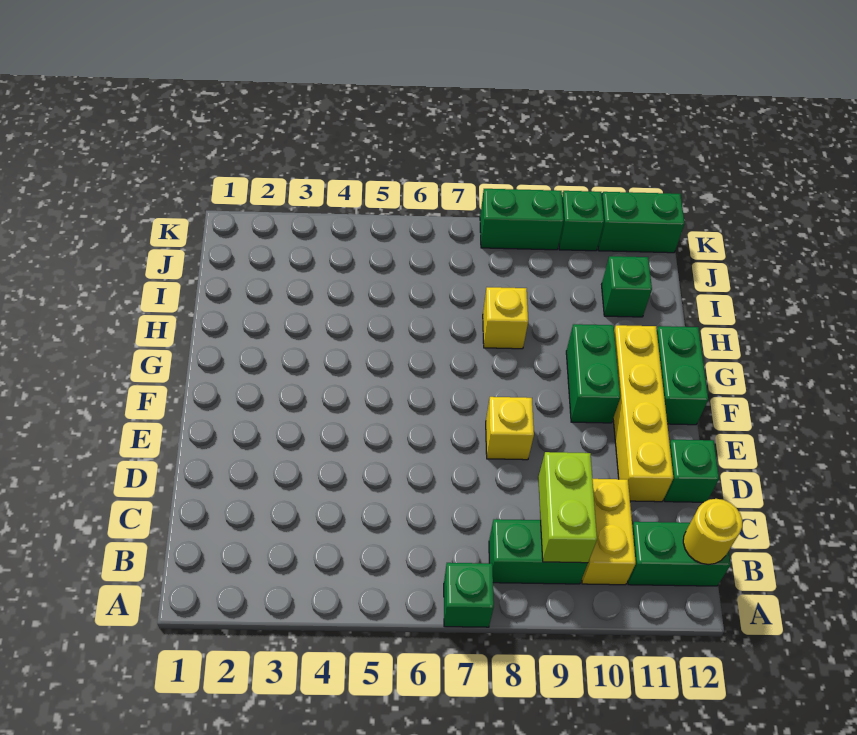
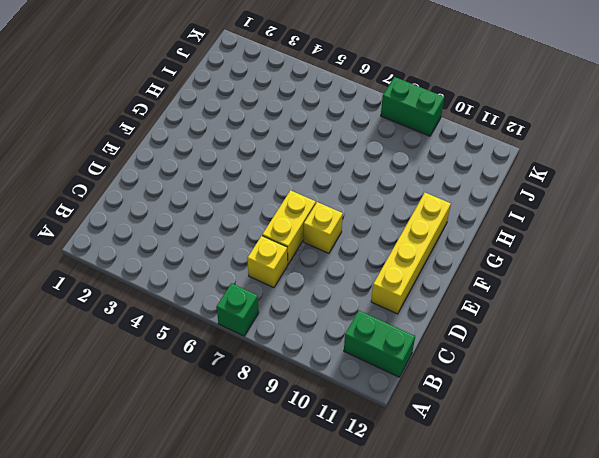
yellow 1x1 brick [247,236,288,288] -> yellow 1x1 brick moved to [483,287,528,349]
yellow 1x2 brick [262,190,316,264] -> yellow 1x2 brick moved to [582,479,636,585]
none -> green 1x2 brick [489,519,588,584]
none -> green 1x1 brick [664,440,719,502]
none -> green 1x2 brick [566,324,620,423]

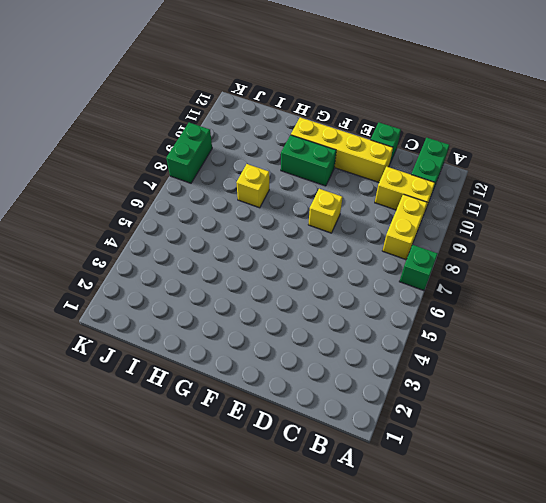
yellow 1x2 brick [382,194,427,260] -> green 1x2 brick [489,519,588,584]
none -> green 1x2 brick [657,326,708,425]
none -> green 1x1 brick [602,256,652,317]
none -> green 1x1 brick [559,191,604,251]

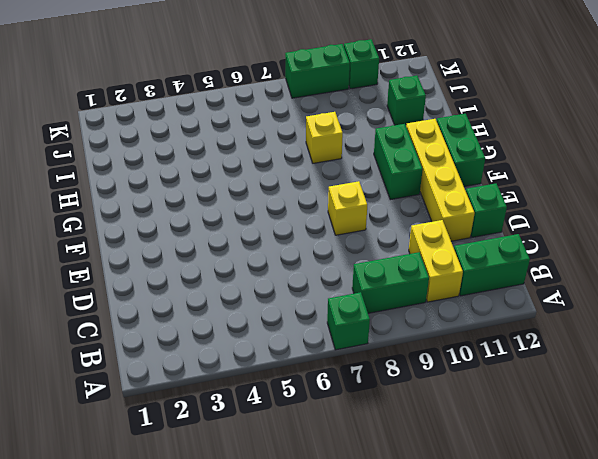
none -> green 1x2 brick [598,192,685,253]
none -> lime 1x2 brick [538,452,597,563]
none -> yellow 1x1 round brick [683,499,742,565]

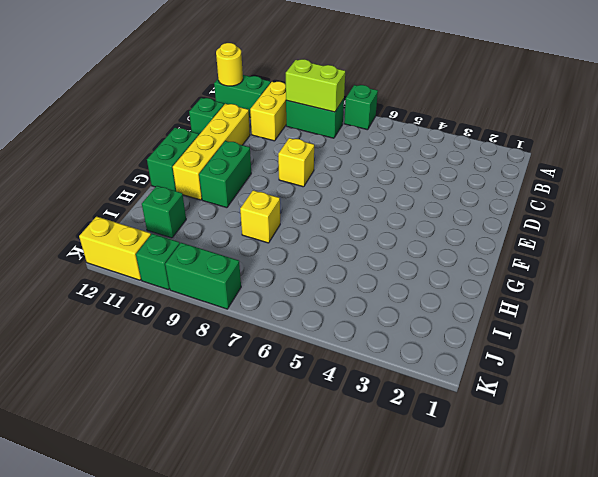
lime 1x2 brick [286,59,345,112] -> lime 1x2 brick turned to [538,452,597,563]
yellow 1x2 brick [79,216,151,280] -> green 1x2 brick [598,192,685,253]

